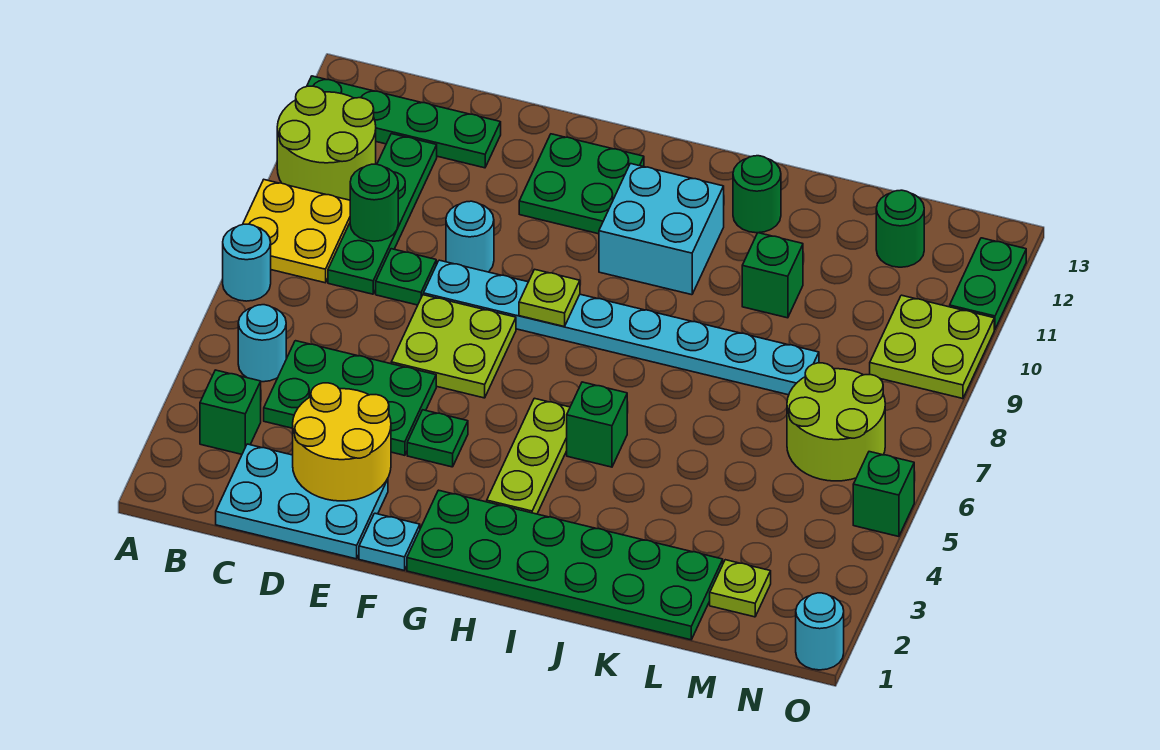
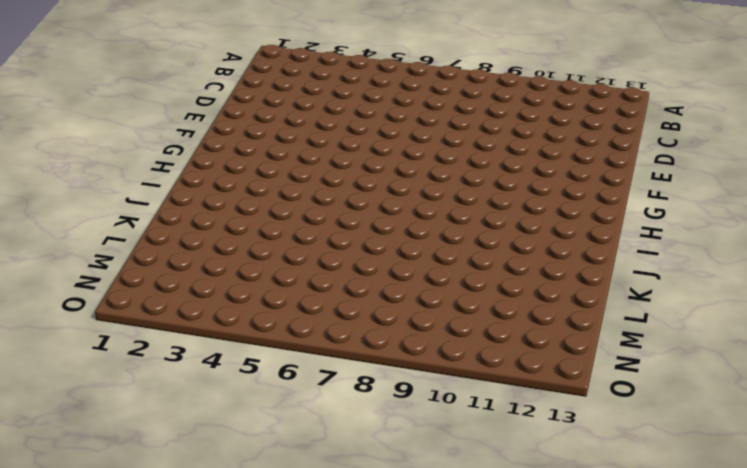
none -> cyan 1x1 round brick [223,224,271,301]
none -> yellow 2x2 plate [243,180,350,283]
none -> lime 2x2 round brick [277,86,376,200]
none -> green 1x4 plate [307,76,501,168]

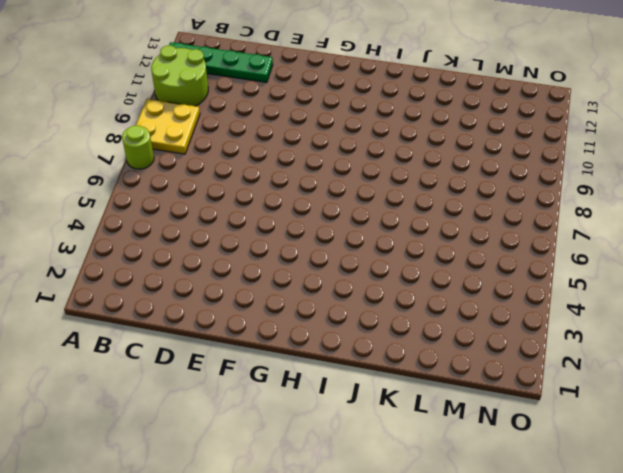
lime 1x1 round brick [122,125,154,169] -> cyan 1x1 round brick [223,224,271,301]
none -> green 1x1 brick [200,370,261,454]
none -> cyan 1x1 round brick [238,305,286,382]
none -> cyan 2x3 plate [216,444,388,559]
none -> green 2x3 plate [264,341,436,455]

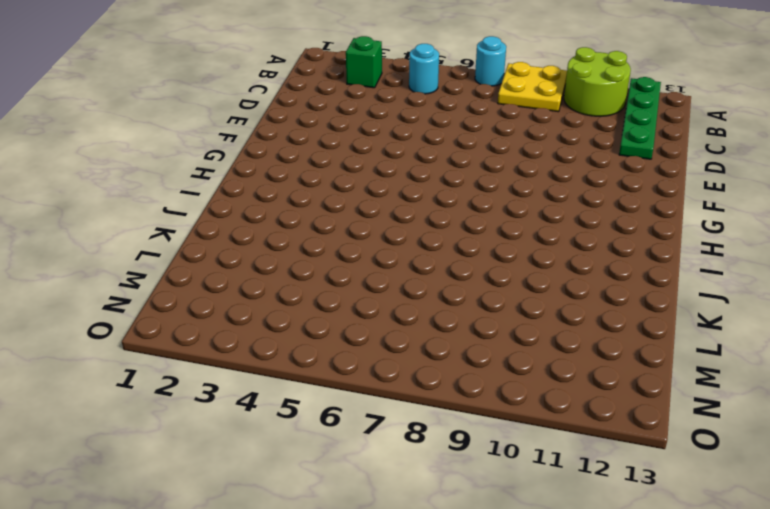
none -> cyan 2x3 plate [216,444,388,559]
none -> green 2x3 plate [264,341,436,455]
none -> green 1x4 plate [328,134,437,294]
none -> green 1x1 plate [376,249,436,305]

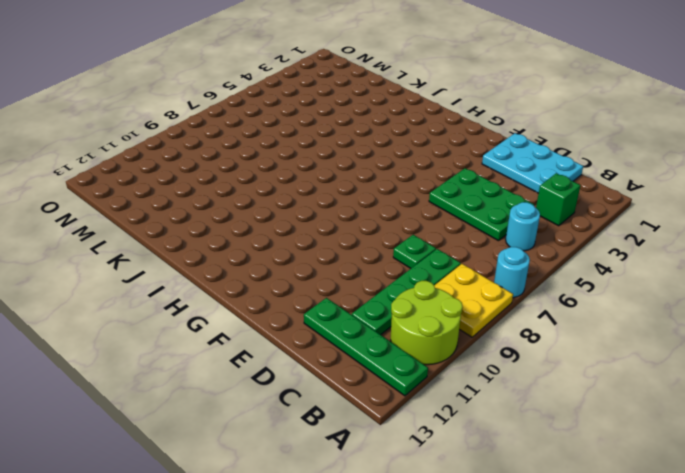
none -> lime 2x2 plate [391,295,516,398]
none -> cyan 1x8 plate [423,260,819,395]
none -> cyan 1x1 round brick [446,201,494,272]
none -> cyan 1x1 plate [359,513,420,570]

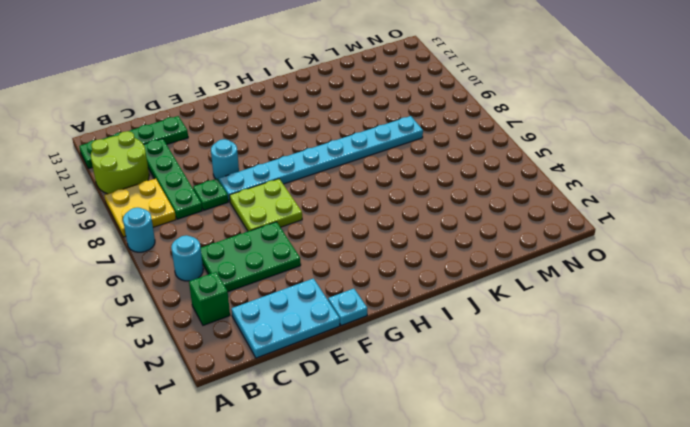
none -> green 1x1 plate [407,410,468,467]
none -> green 2x2 plate [519,134,644,234]
none -> green 2x6 plate [407,490,723,640]
none -> lime 1x3 plate [487,398,570,514]

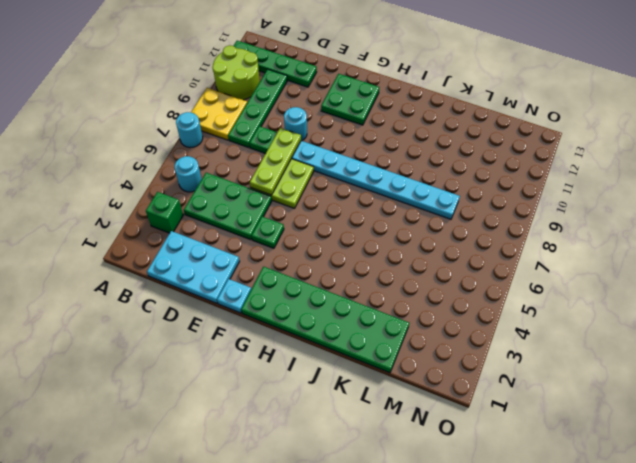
lime 1x3 plate [250,128,301,195] -> lime 1x3 plate moved to [487,398,570,514]
none -> cyan 2x2 brick [599,164,724,295]
none -> green 1x1 brick [567,382,627,467]
none -> green 1x1 round brick [733,156,781,233]
none -> green 1x1 brick [742,233,803,318]

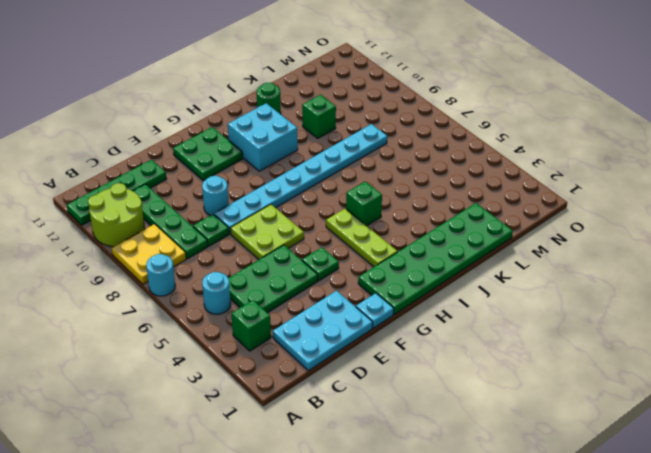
none -> lime 1x1 plate [710,560,771,617]
none -> lime 2x2 round brick [787,363,885,481]
none -> green 1x1 round brick [876,190,924,267]
none -> lime 2x2 plate [870,295,994,399]

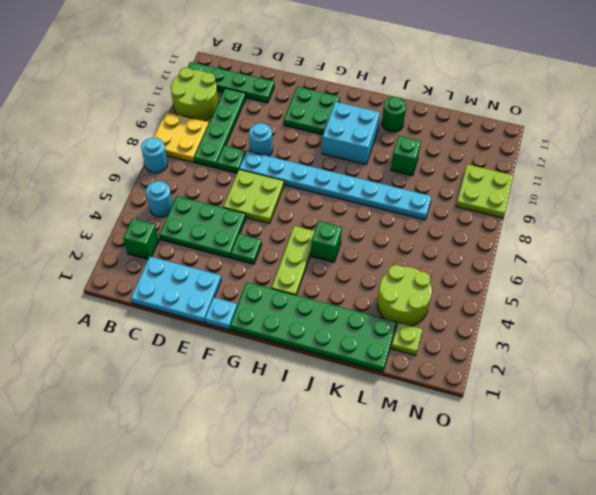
lime 2x2 round brick [378,265,432,326] -> lime 2x2 round brick moved to [787,363,885,481]
none -> green 1x1 round brick [876,190,924,267]
none -> cyan 1x1 round brick [796,593,844,670]
none -> green 1x1 brick [853,452,914,537]
none -> green 1x2 plate [950,238,1026,330]

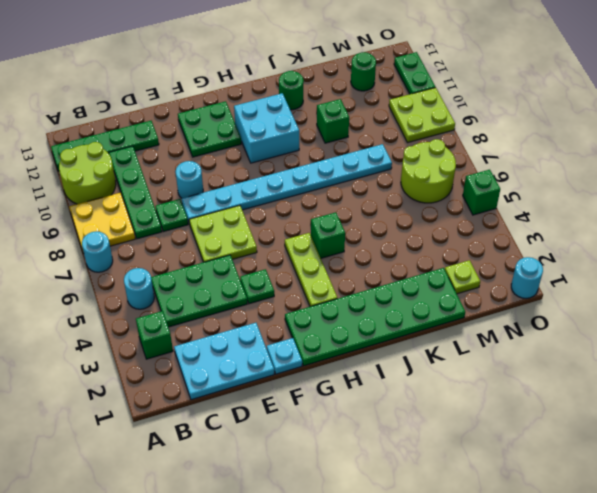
none -> green 1x1 round brick [350,164,398,241]
none -> yellow 2x2 round brick [293,383,391,501]
none -> lime 1x1 plate [519,269,580,327]

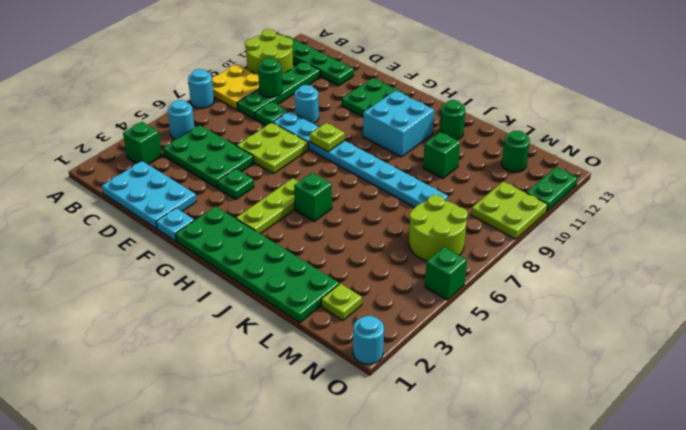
none -> yellow 2x2 round brick [293,383,391,501]

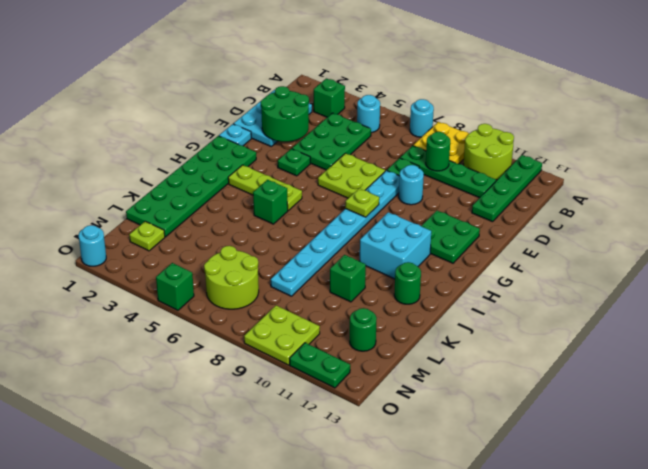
green 2x2 round brick [261,86,309,142] -> yellow 2x2 round brick [293,383,391,501]

